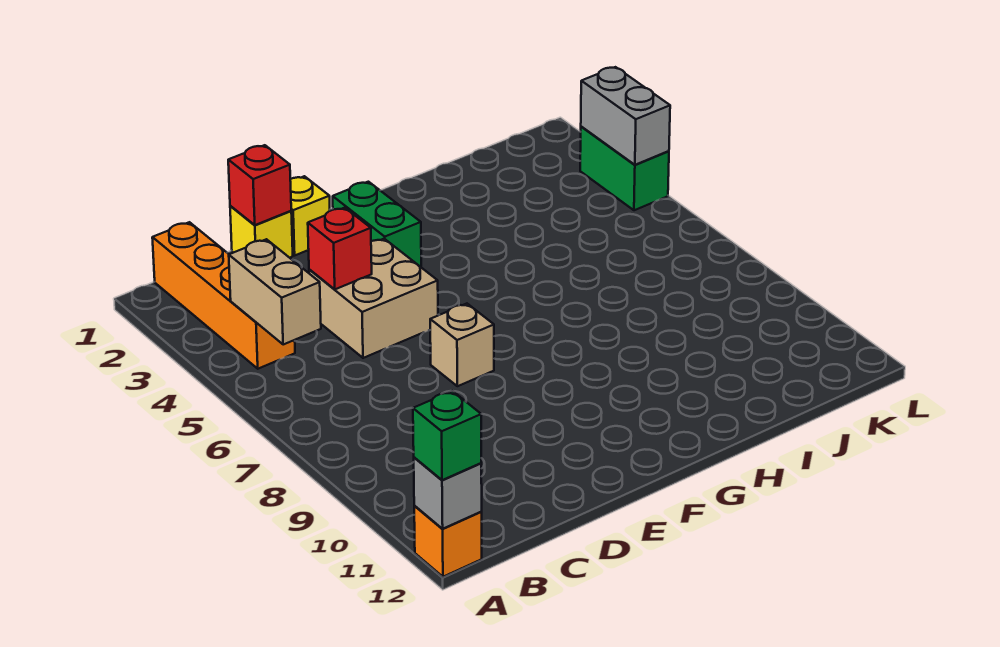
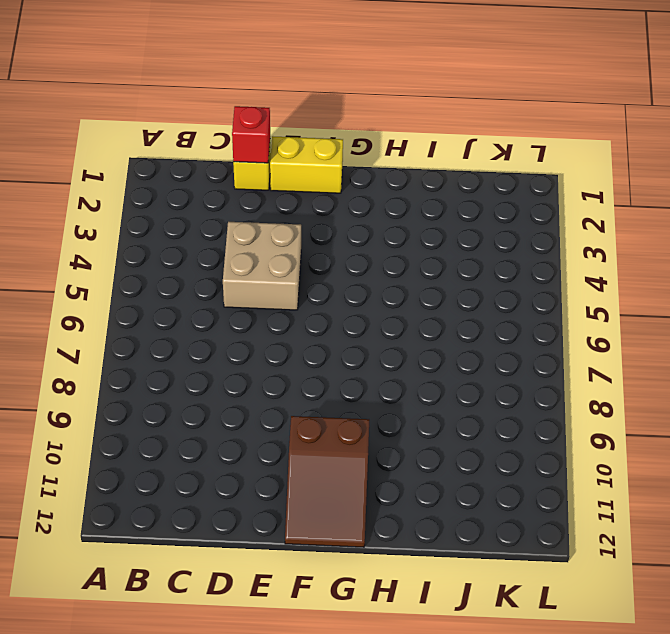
yellow 1x2 brick [270,136,343,193] -> yellow 1x1 brick [290,176,330,255]
brown 2x3 slope [285,416,369,547] -> none
none -> orange 1x1 brick [414,506,482,577]
none -> orange 1x4 brick [152,222,295,369]
none -> tan 1x1 brick [430,304,494,386]

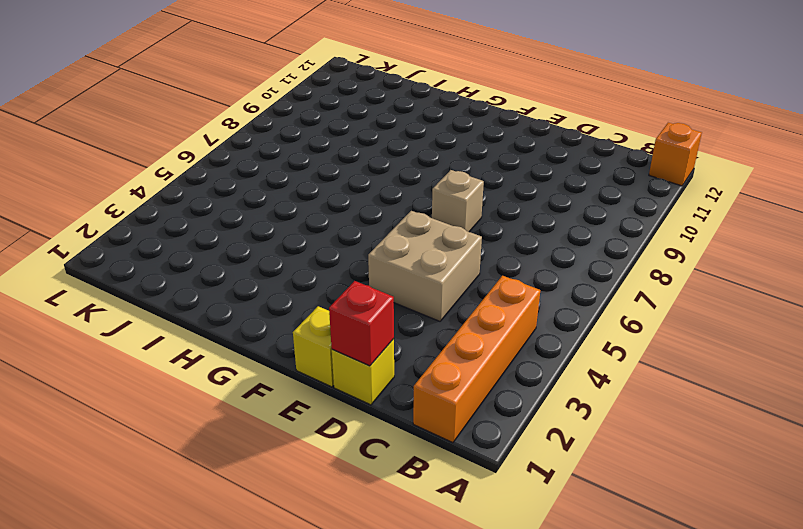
none -> green 1x2 brick [333,182,421,267]
none -> green 1x2 brick [580,127,669,210]
none -> grey 1x1 brick [414,457,482,529]

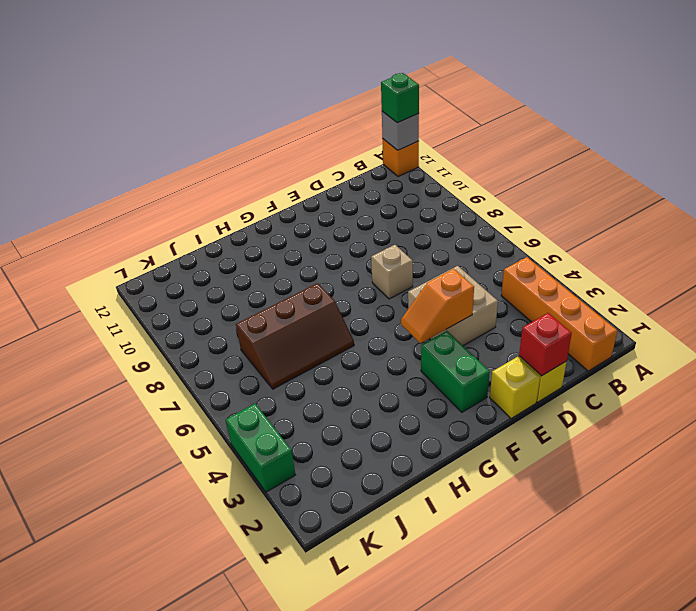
orange 1x2 slope [401,269,474,343] -> none
brown 2x3 slope [236,283,354,389] -> none
none -> tan 1x2 brick [229,239,321,344]
none -> red 1x1 brick [308,208,372,289]
none -> grey 1x2 brick [581,67,670,165]

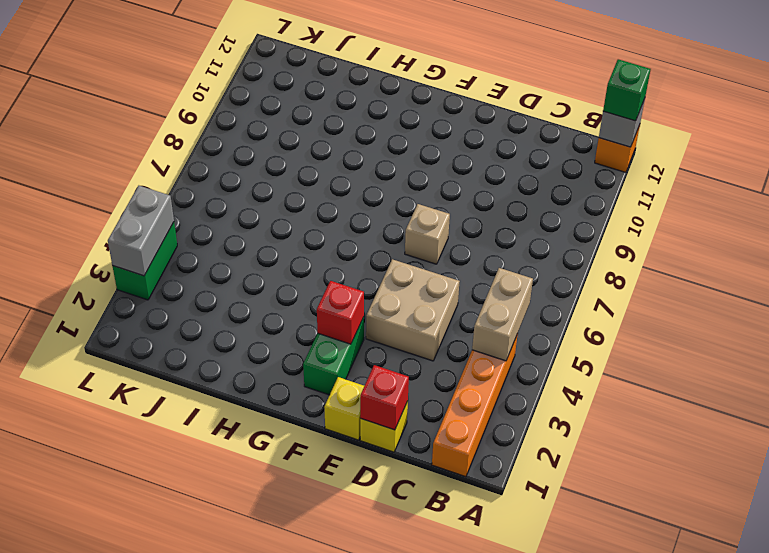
red 1x1 brick [317,281,364,344] -> red 1x1 brick moved to [308,208,372,289]

